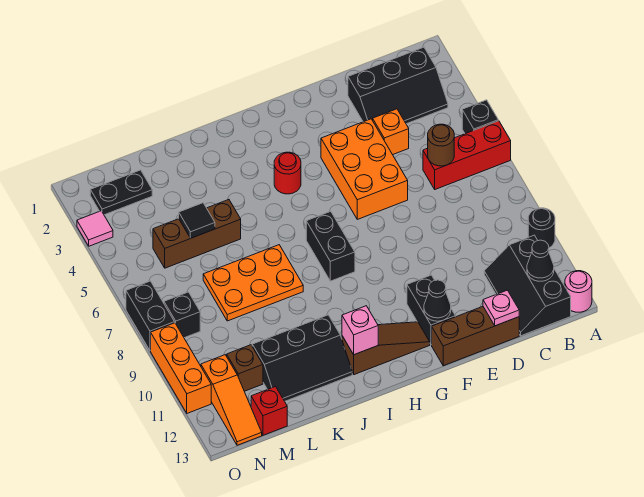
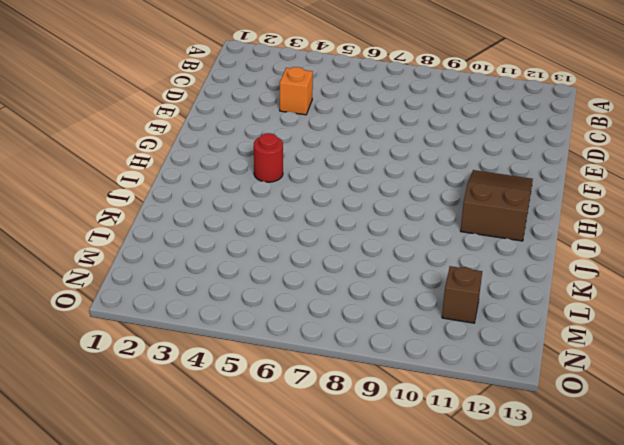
brown 2x3 slope [461,170,533,241] -> brown 1x3 slope [342,322,430,375]
none -> black 1x1 brick [462,100,498,134]
none -> red 1x3 brick [423,121,511,189]
none -> black 1x1 round brick [528,208,555,248]
none -> pink 1x1 round brick [565,271,592,312]

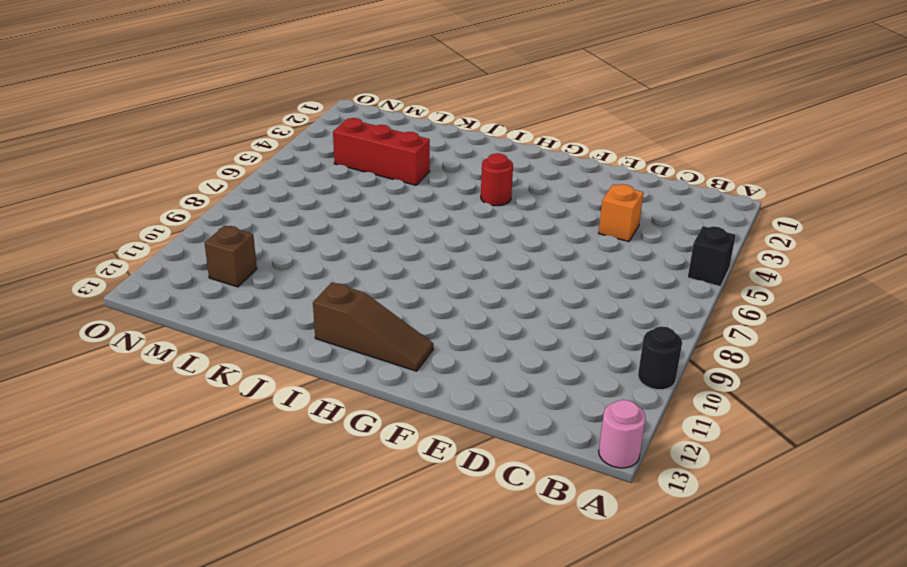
red 1x3 brick [333,118,430,185] -> red 1x3 brick moved to [423,121,511,189]
none -> black 2x3 slope [348,47,448,124]
none -> black 2x3 slope [484,235,571,336]
none -> brown 1x3 brick [432,307,519,366]
none -> orange 2x3 brick [321,119,408,219]

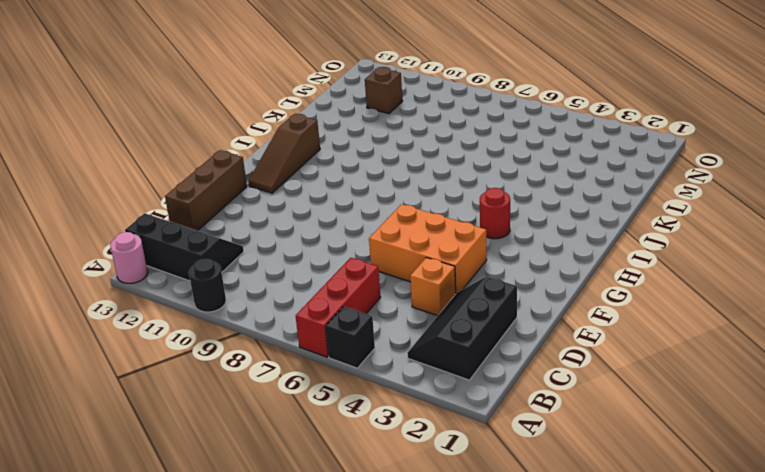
none -> black 1x2 brick [407,275,455,345]
none -> black 1x2 brick [306,211,355,281]
none -> orange 2x3 plate [203,245,303,321]
none -> black 2x3 slope [252,315,352,401]

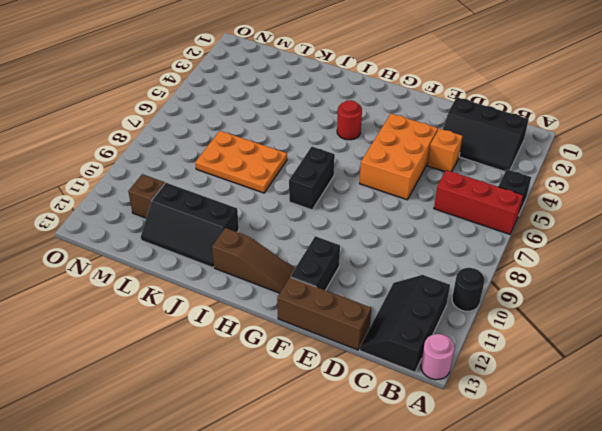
none -> brown 1x3 brick [153,200,241,268]
none -> black 1x2 plate [90,170,152,215]
none -> red 1x1 brick [251,387,287,435]
none -> black 1x1 brick [164,292,200,338]

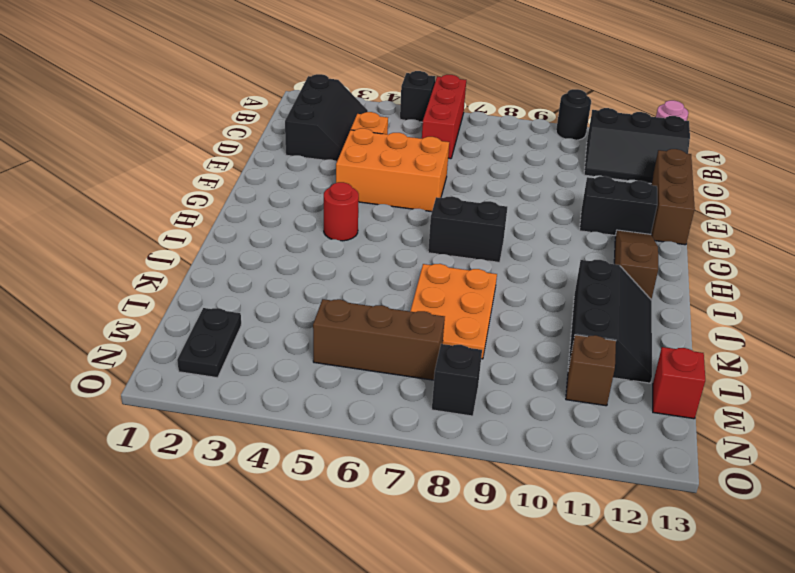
brown 1x3 brick [313,299,445,380] -> brown 1x3 brick turned to [153,200,241,268]
none -> orange 1x3 slope [201,355,262,445]
none -> pink 1x1 tile [77,211,113,246]
none -> black 1x2 brick [126,281,175,351]
none -> orange 1x3 brick [151,323,211,413]

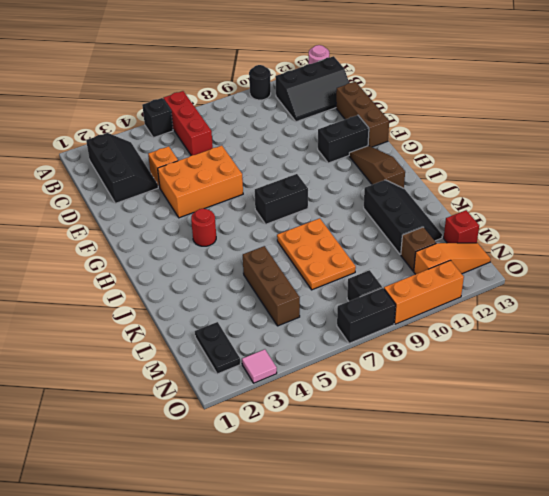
none -> black 1x1 cone [527,240,554,281]
none -> brown 1x1 round brick [428,124,454,166]
none -> pink 1x1 plate [483,290,519,326]
none -> black 1x1 cone [424,280,451,321]

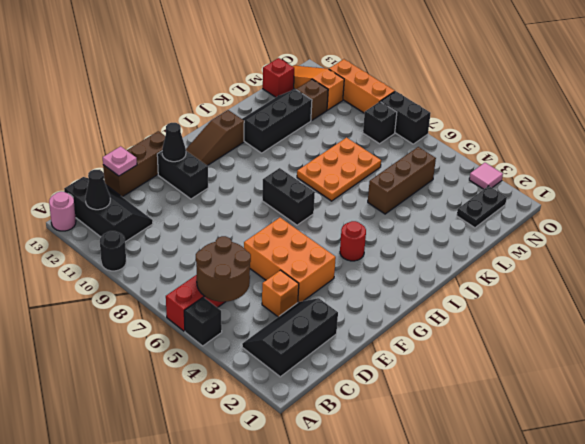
brown 2x2 round brick [196,236,251,302] -> brown 1x1 round brick [428,124,454,166]
none -> pink 1x1 brick [342,306,378,355]
none -> black 1x1 tile [179,203,215,238]

